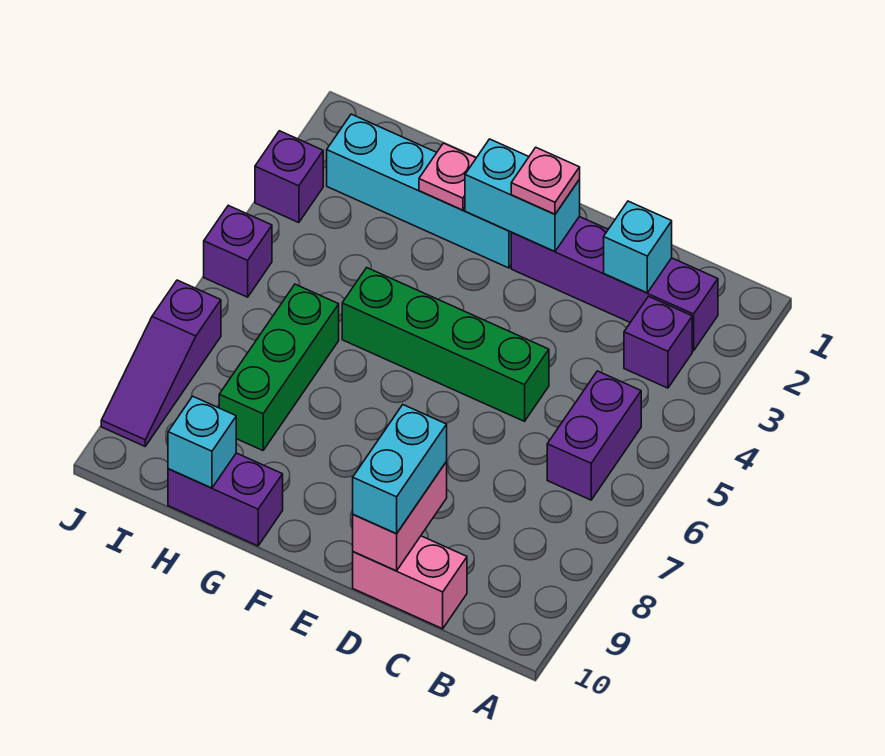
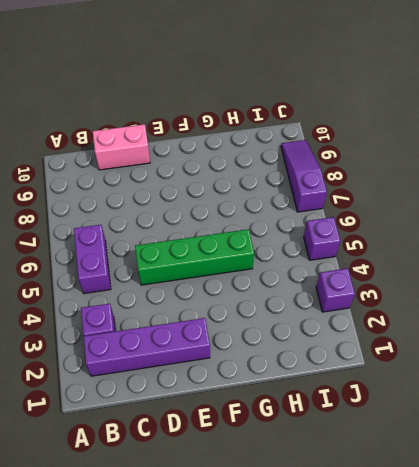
none -> cyan 1x4 brick [327,114,511,268]
none -> purple 1x2 brick [168,453,283,546]
none -> green 1x3 brick [219,284,339,450]

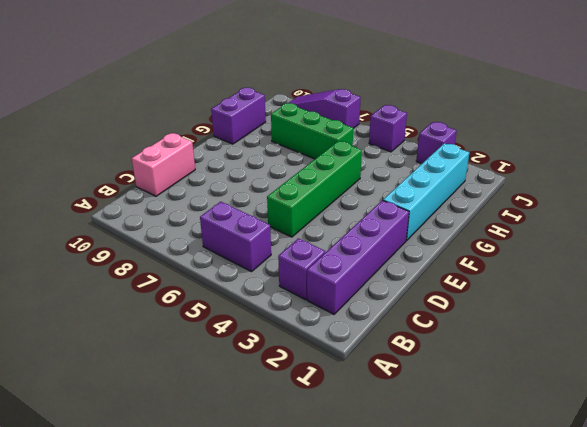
none -> cyan 1x1 brick [604,201,672,293]
none -> pink 1x2 brick [353,462,447,571]
none -> cyan 1x2 brick [465,139,580,252]

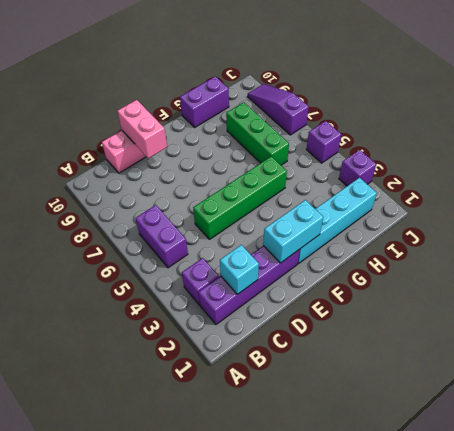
none -> pink 1x1 plate [419,143,476,210]
none -> cyan 1x1 brick [168,396,236,488]
none -> cyan 1x2 brick [353,405,447,534]

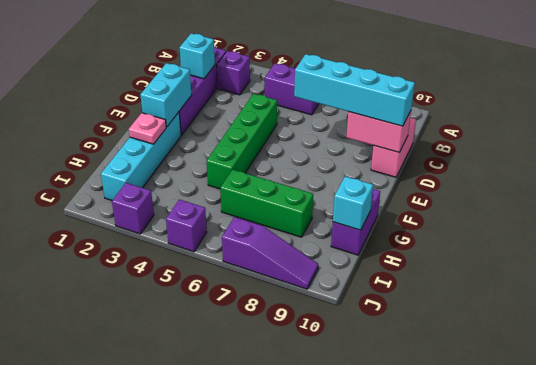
cyan 1x4 brick [294,54,415,126] -> cyan 1x2 brick [353,405,447,534]
none -> pink 1x1 plate [511,147,580,214]

